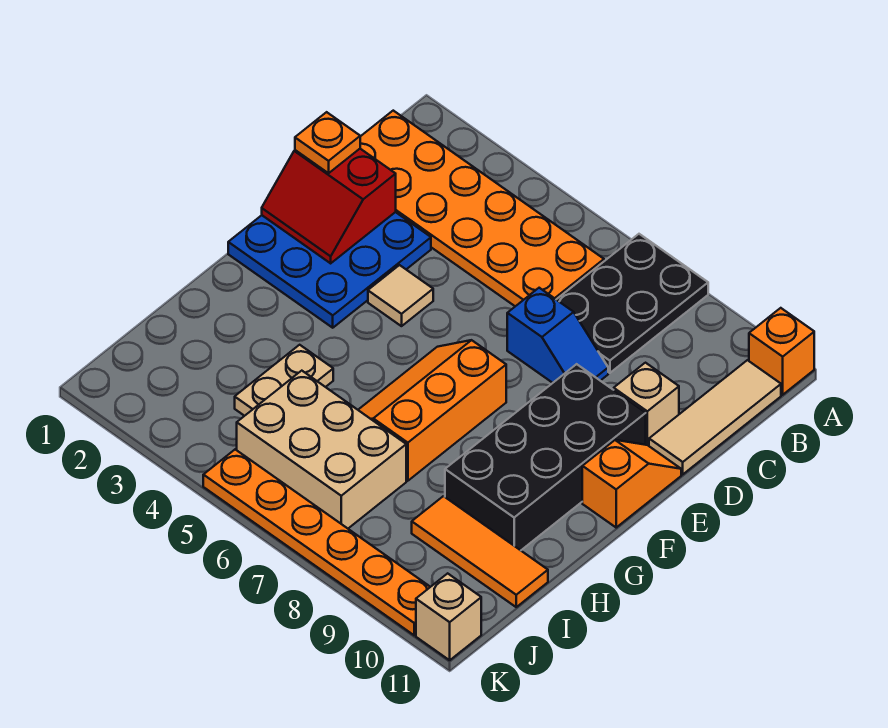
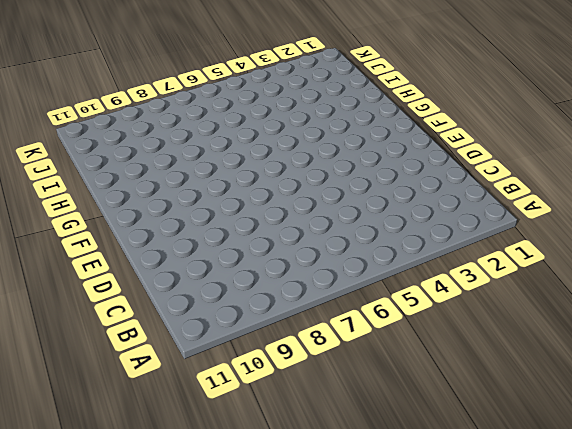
none -> black 2x3 plate [556,234,708,373]
none -> orange 1x1 brick [749,308,814,395]
none -> orange 2x6 plate [360,111,604,306]

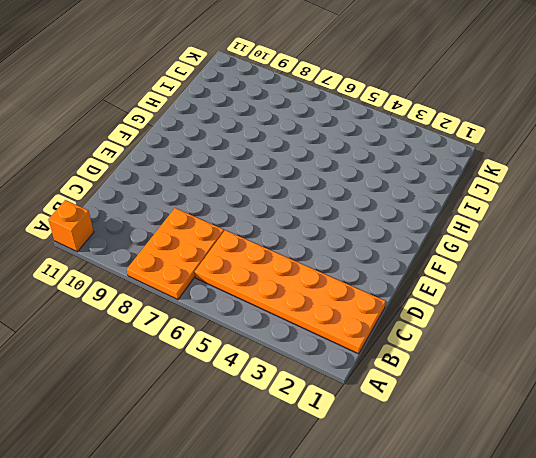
orange 2x3 plate [127,208,224,300] -> black 2x3 plate [556,234,708,373]
none -> tan 1x3 tile [649,360,781,474]
none -> blue 3x3 plate [228,212,431,328]
none -> blue 1x2 slope [507,288,608,383]

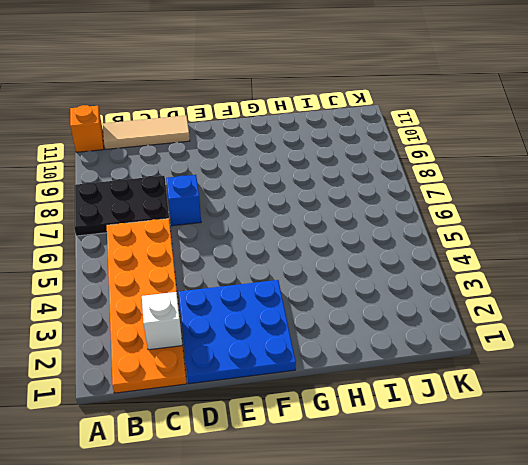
white 1x1 brick [142,292,182,350] -> none
none -> tan 1x1 brick [614,363,679,446]
none -> tan 1x1 tile [368,265,433,326]
none -> black 2x4 brick [445,364,646,550]

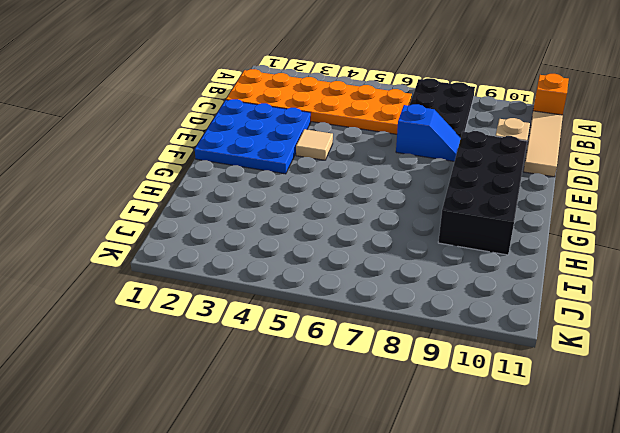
none -> orange 1x2 slope [582,440,681,527]
none -> orange 2x3 slope [358,340,506,481]
none -> tan 1x2 plate [235,345,333,416]

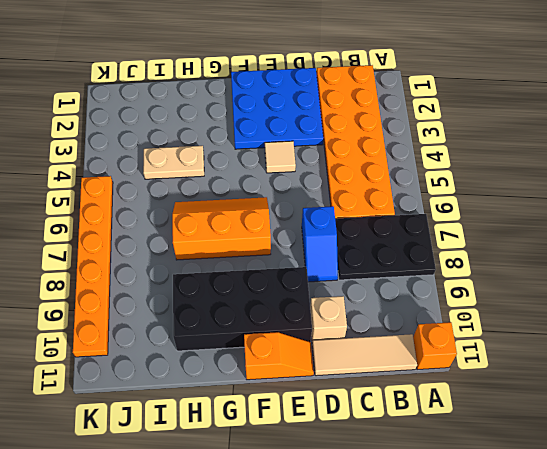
none -> tan 2x3 brick [237,371,406,528]
none -> orange 1x3 tile [412,496,548,607]
none -> tan 1x1 brick [416,573,481,660]

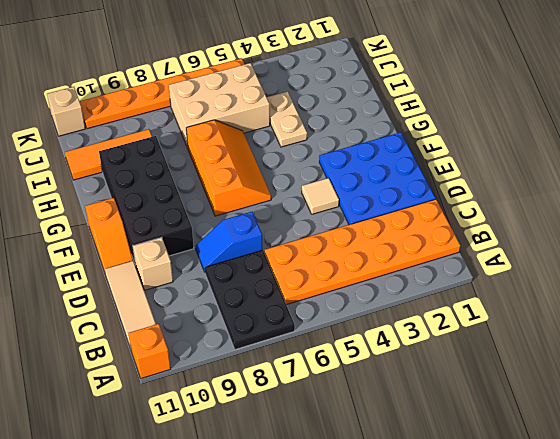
none -> red 2x2 slope [262,149,396,263]
none -> orange 1x1 plate [295,112,360,173]

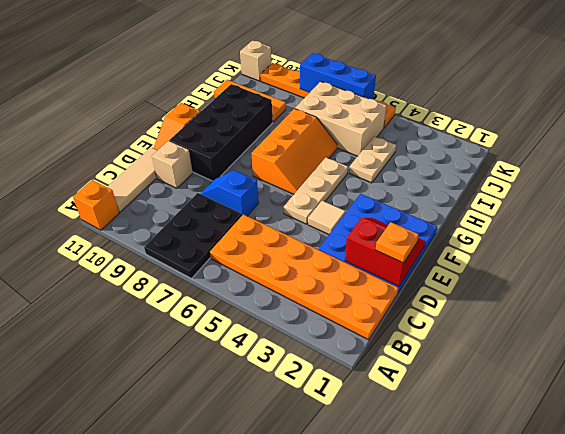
tan 1x3 plate [284,158,348,224] -> none
blue 1x3 brick [300,53,376,99] -> none

